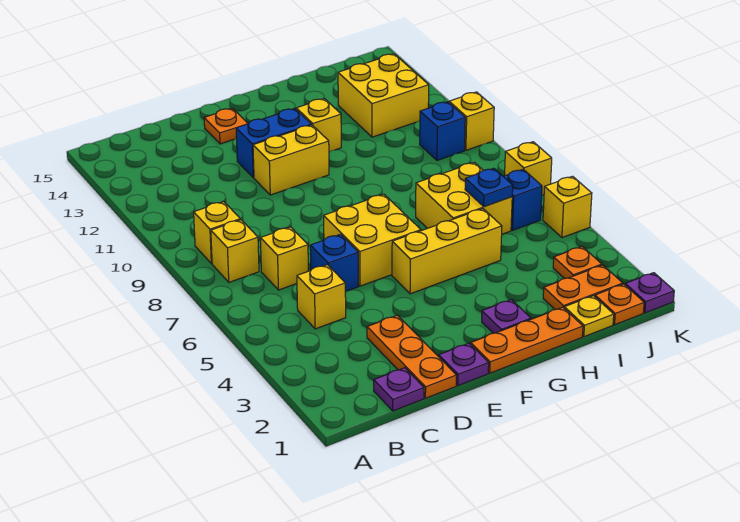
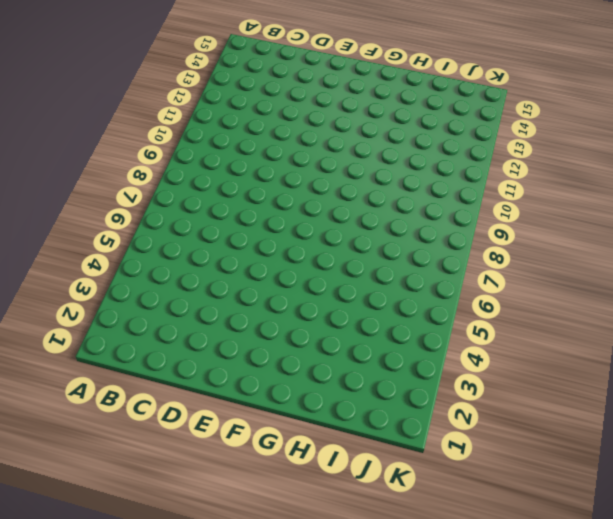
none -> yellow 1x1 brick [211,220,259,282]
none -> yellow 1x1 brick [194,202,240,264]
none -> purple 1x1 plate [374,368,424,411]

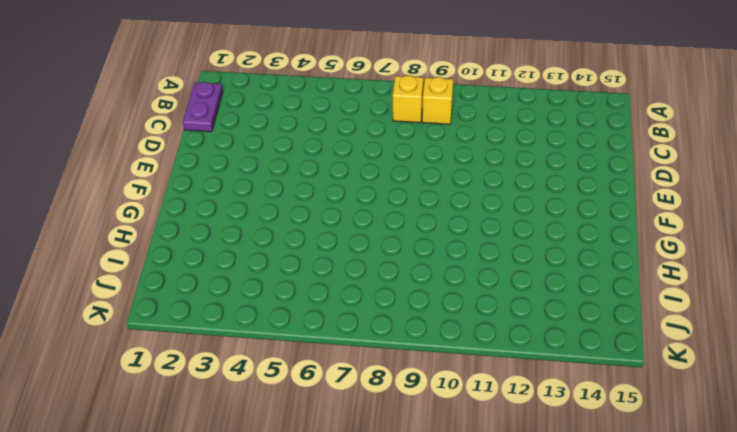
purple 1x2 plate [183,82,223,132] -> purple 1x1 plate [374,368,424,411]
none -> yellow 1x1 brick [297,265,346,329]
none -> yellow 1x1 brick [260,227,308,290]
none -> orange 1x3 plate [367,315,457,398]

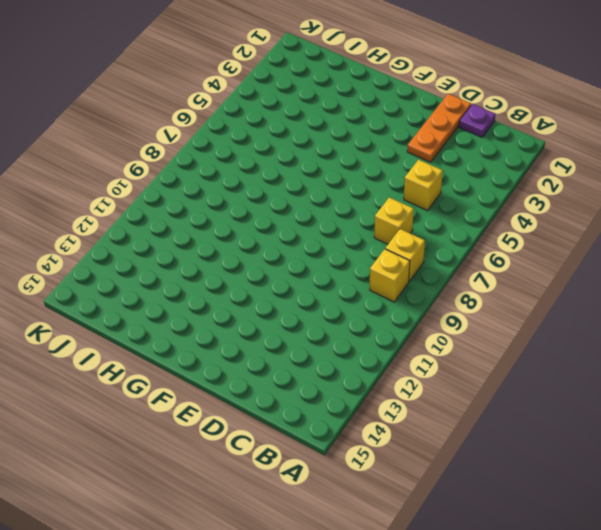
none -> blue 1x1 brick [310,234,358,292]
none -> purple 1x1 plate [439,343,489,386]
none -> yellow 2x2 brick [324,194,421,286]

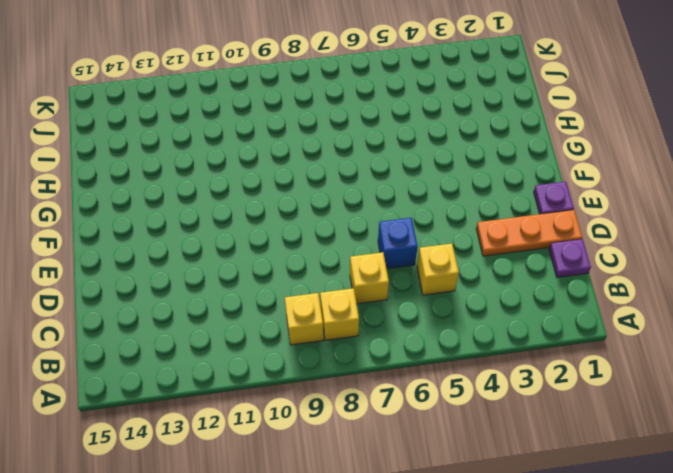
none -> yellow 2x2 brick [324,194,421,286]
none -> yellow 1x2 brick [253,125,329,195]
none -> blue 1x2 brick [236,108,311,178]

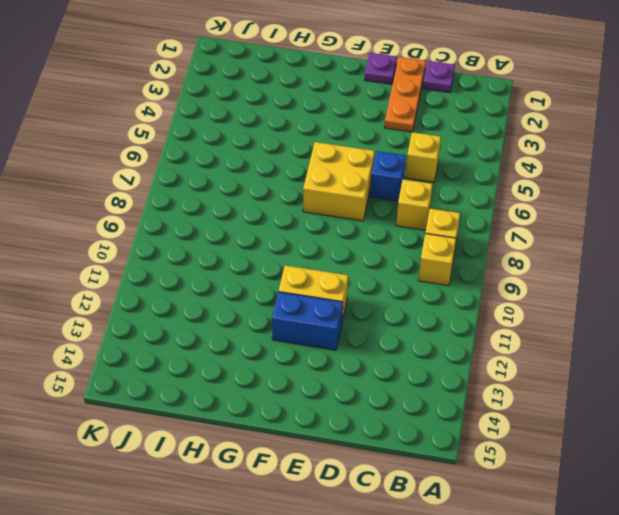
none -> orange 1x1 plate [204,108,248,144]
none -> orange 1x3 plate [471,307,583,373]
none -> yellow 1x3 brick [392,209,502,294]

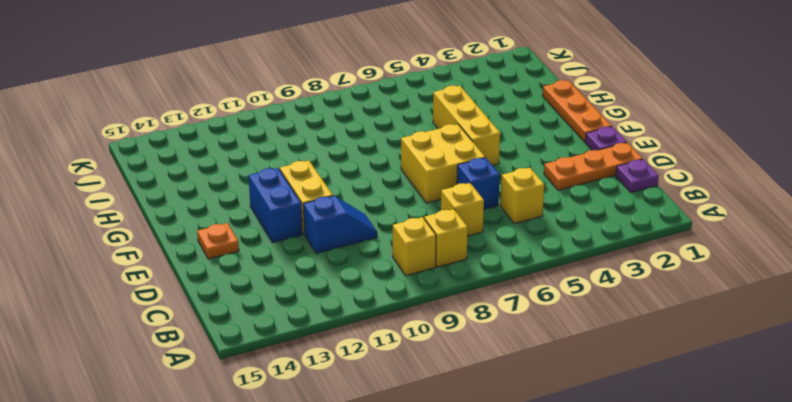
blue 1x2 slope [303,196,377,253] -> none
none -> purple 1x1 plate [482,300,531,333]
none -> yellow 1x1 brick [296,99,341,152]
none -> yellow 2x2 brick [416,162,512,234]

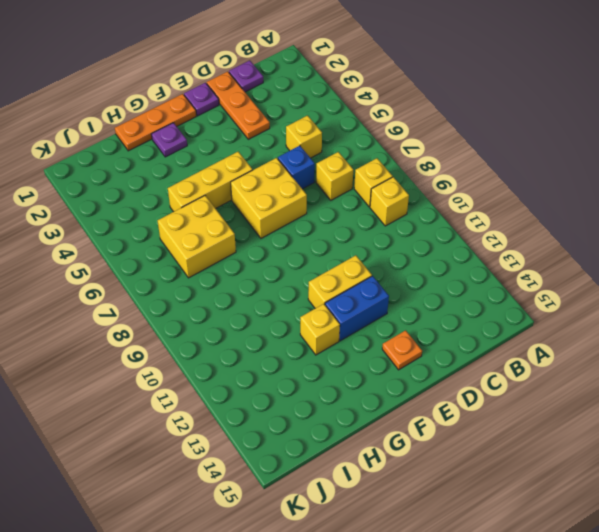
none -> yellow 1x1 plate [564,296,614,337]
none -> orange 1x2 plate [543,265,623,310]
none -> yellow 2x2 brick [338,54,429,137]

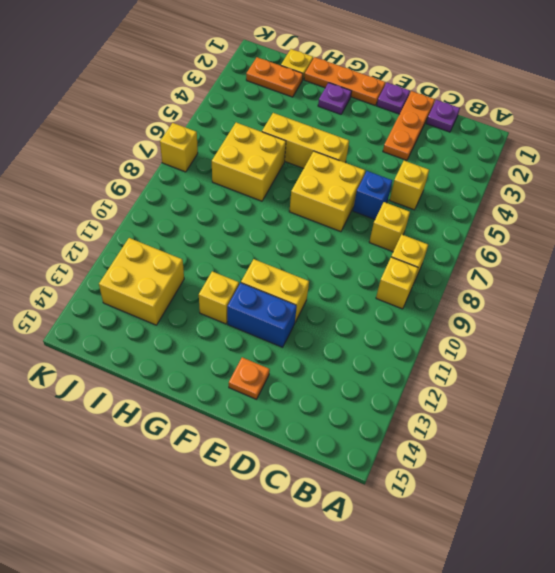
none -> orange 1x1 plate [595,284,644,325]
none -> orange 1x1 plate [553,247,602,279]
none -> blue 1x1 brick [503,169,542,230]

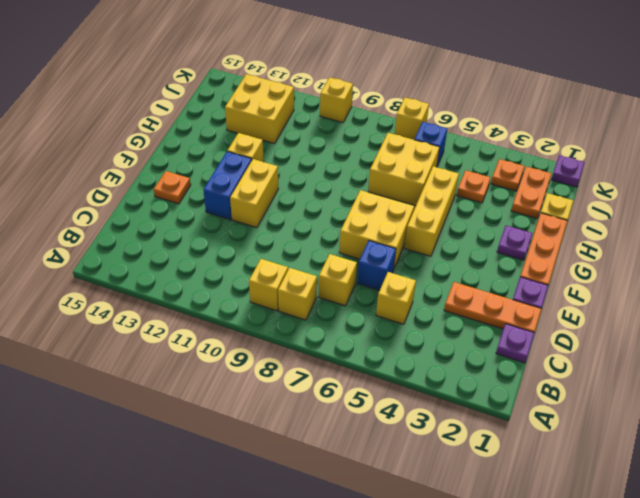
orange 1x1 plate [457,170,491,203] -> orange 1x1 plate moved to [595,284,644,325]
none -> blue 1x1 brick [420,102,465,160]
none -> yellow 1x1 brick [543,176,592,238]
none -> blue 1x1 plate [465,168,513,207]

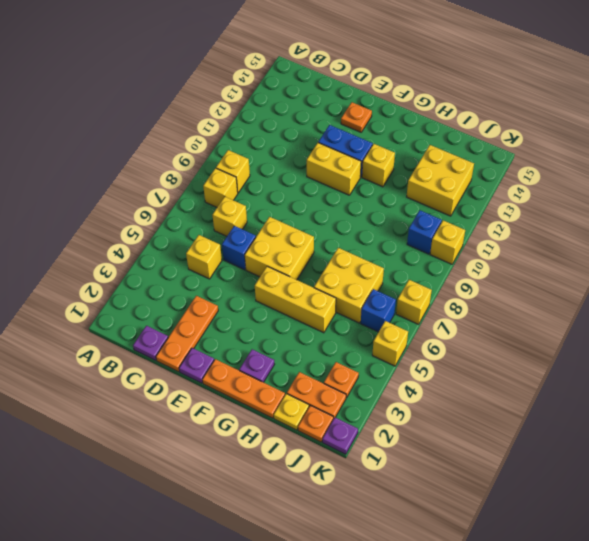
none -> blue 1x1 plate [465,168,513,207]

